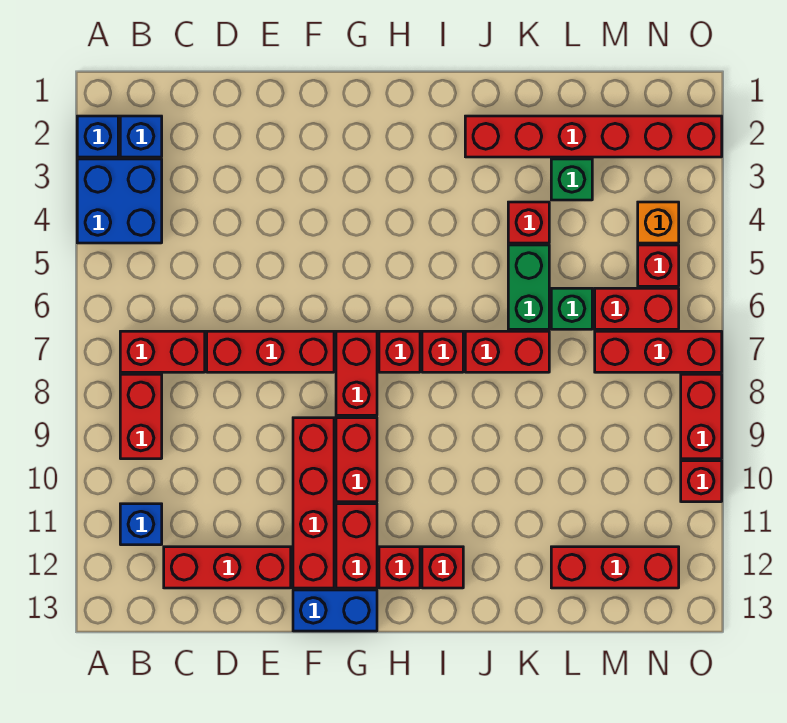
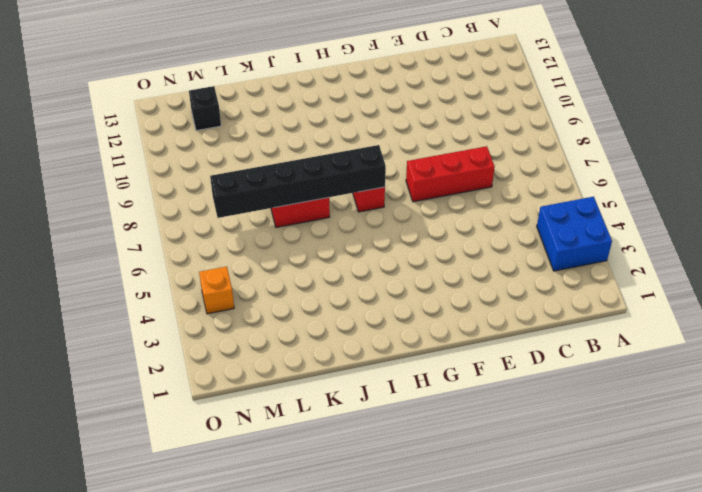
black 1x6 brick [210,145,386,218] -> none
black 1x1 brick [189,86,221,131] -> red 1x3 brick [551,547,679,588]
none -> blue 1x1 brick [77,116,118,157]
none -> blue 1x1 brick [120,116,162,157]
none -> red 1x2 brick [120,331,205,372]
none -> red 1x2 brick [120,374,162,459]

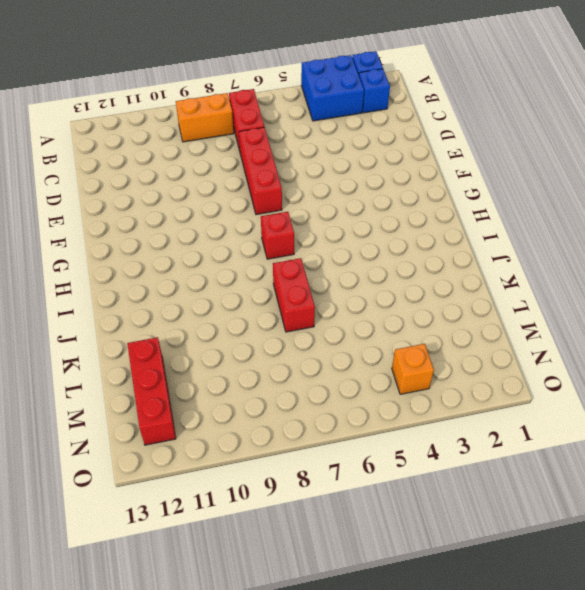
orange 1x2 brick [176,93,234,142] -> red 1x2 brick [120,374,162,459]
none -> blue 1x1 brick [120,504,162,545]
none -> red 1x3 brick [164,547,291,588]
none -> red 1x4 brick [293,418,334,588]
none -> blue 1x2 brick [293,590,377,631]

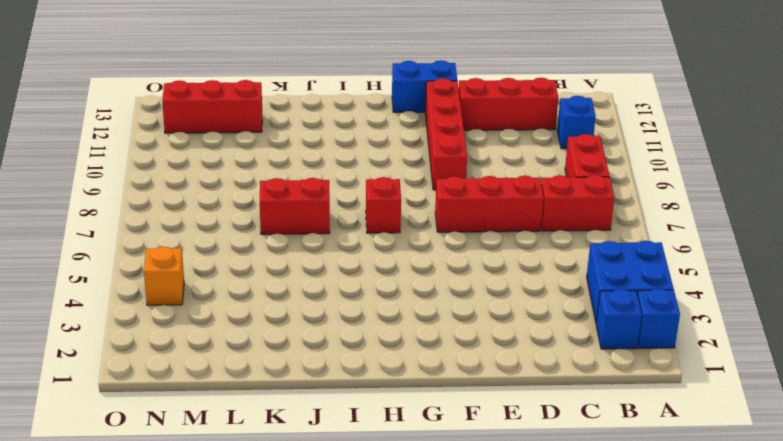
none -> red 1x2 brick [336,331,377,415]
none -> red 1x2 brick [336,418,377,502]
none -> red 1x2 brick [336,504,377,588]
none -> red 1x1 brick [379,547,420,588]

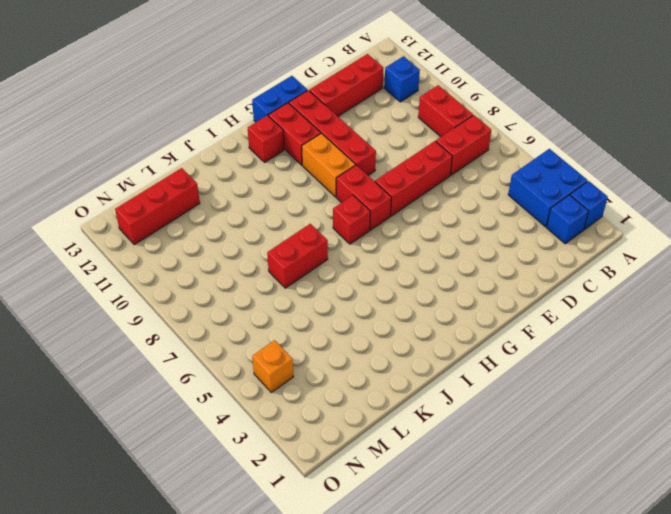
orange 1x2 brick [302,133,355,197] -> red 1x2 brick [336,418,377,502]
none -> red 1x1 brick [422,331,463,372]
none -> red 1x1 brick [422,547,463,588]
none -> red 1x6 brick [465,116,722,157]
none -> red 1x1 brick [508,202,549,243]

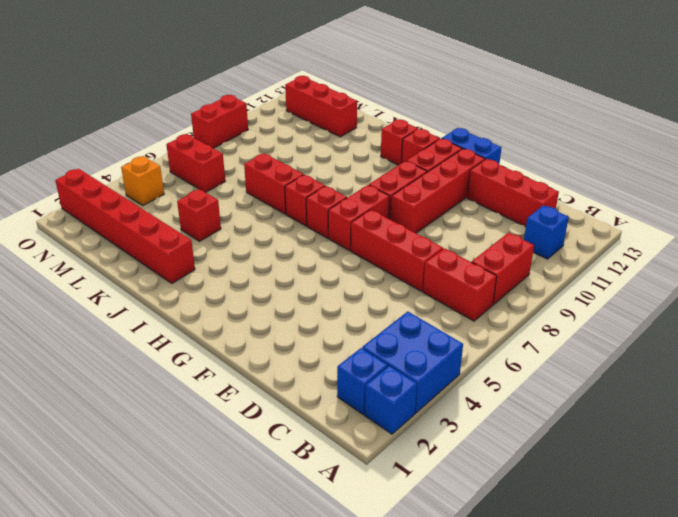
none -> green 1x2 brick [508,245,549,329]
none -> green 1x1 brick [551,159,592,200]
none -> green 1x1 brick [551,288,592,329]
none -> red 1x3 brick [595,331,722,372]

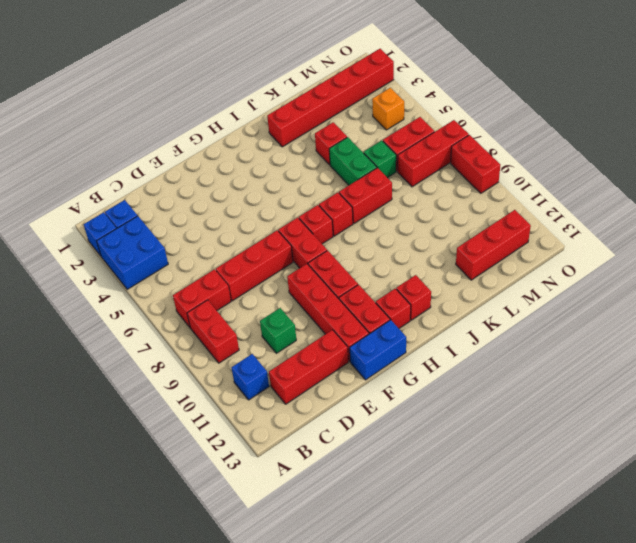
green 1x1 brick [260,308,296,353] -> green 1x1 brick moved to [551,159,592,200]
none -> red 1x1 brick [638,245,679,286]
none -> red 1x1 brick [681,461,722,502]

